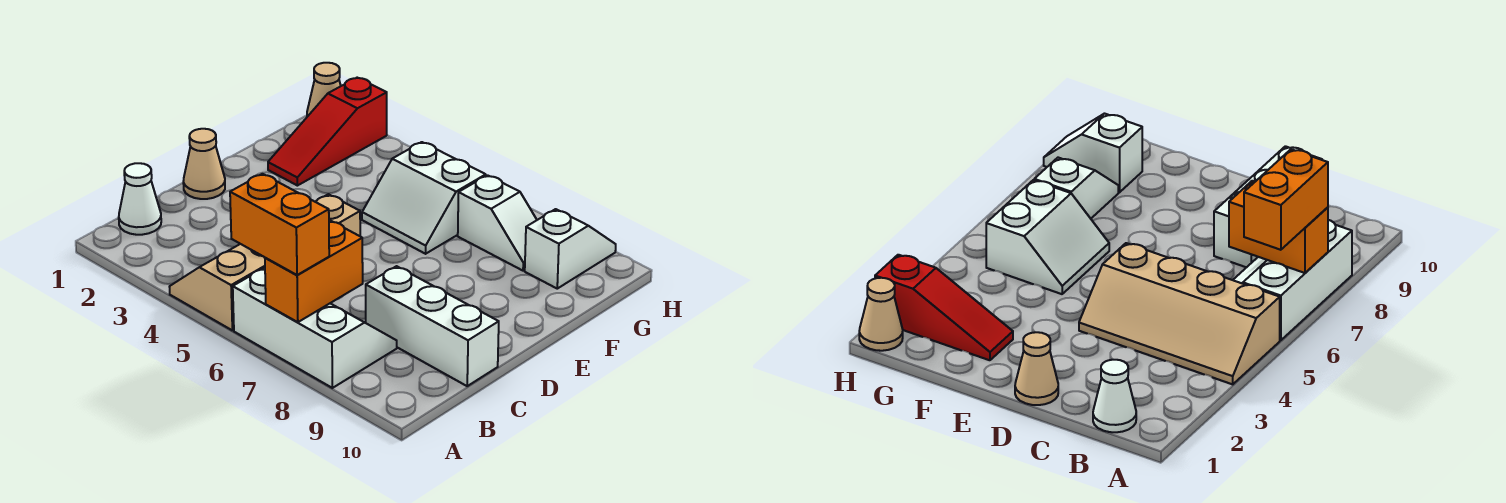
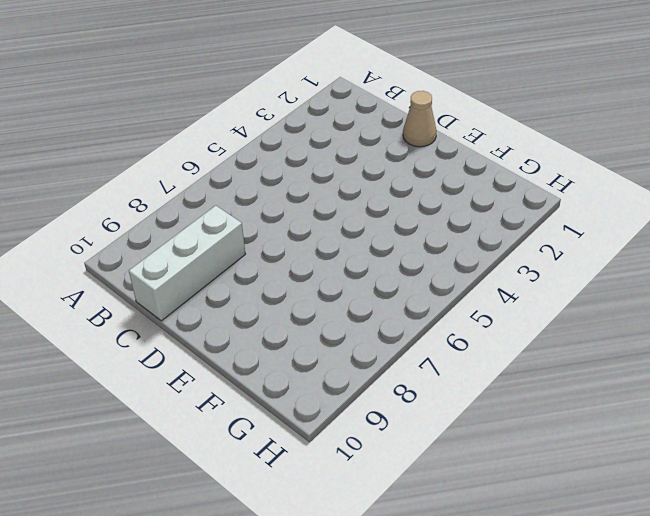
none -> tan 2x4 slope [169,194,360,330]
none -> white 2x3 slope [233,268,397,388]
none -> white 1x1 cone [119,163,161,235]

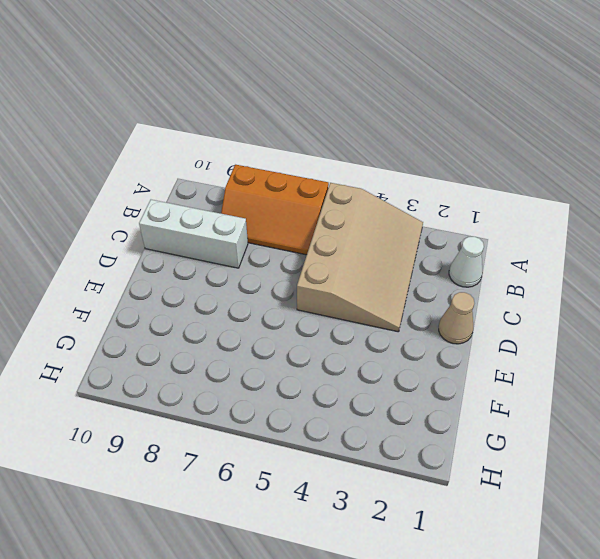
tan 3x4 slope [297,183,423,332] -> tan 2x4 slope [169,194,360,330]
orange 2x3 slope [221,165,329,255] -> white 2x3 slope [233,268,397,388]
none -> red 1x3 slope [268,78,387,186]
none -> white 2x2 slope [362,142,486,254]
none -> white 1x2 slope [458,175,537,271]

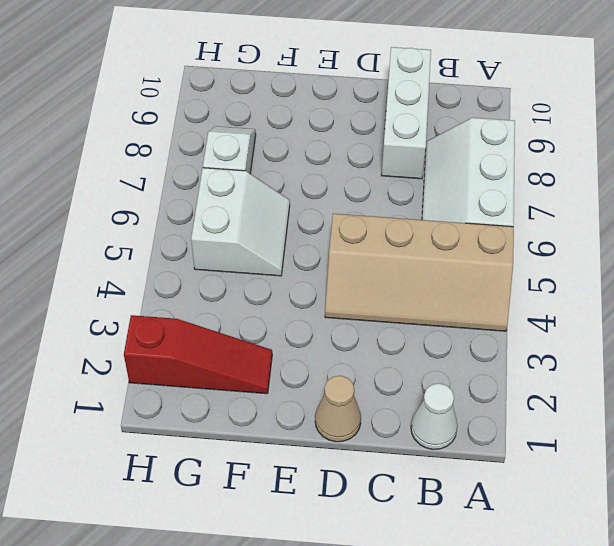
none -> white 1x2 slope [525,209,616,289]
none -> tan 1x1 cone [307,63,341,117]
none -> orange 1x2 brick [265,221,363,322]

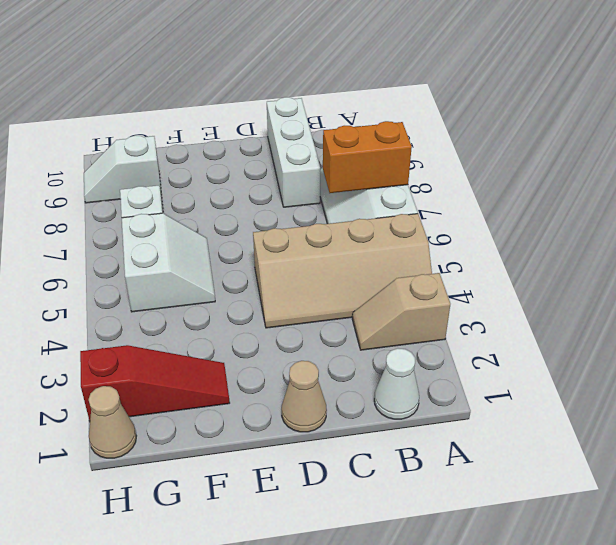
tan 1x2 slope [352,273,450,350] -> none
none -> orange 1x2 brick [230,174,329,275]

